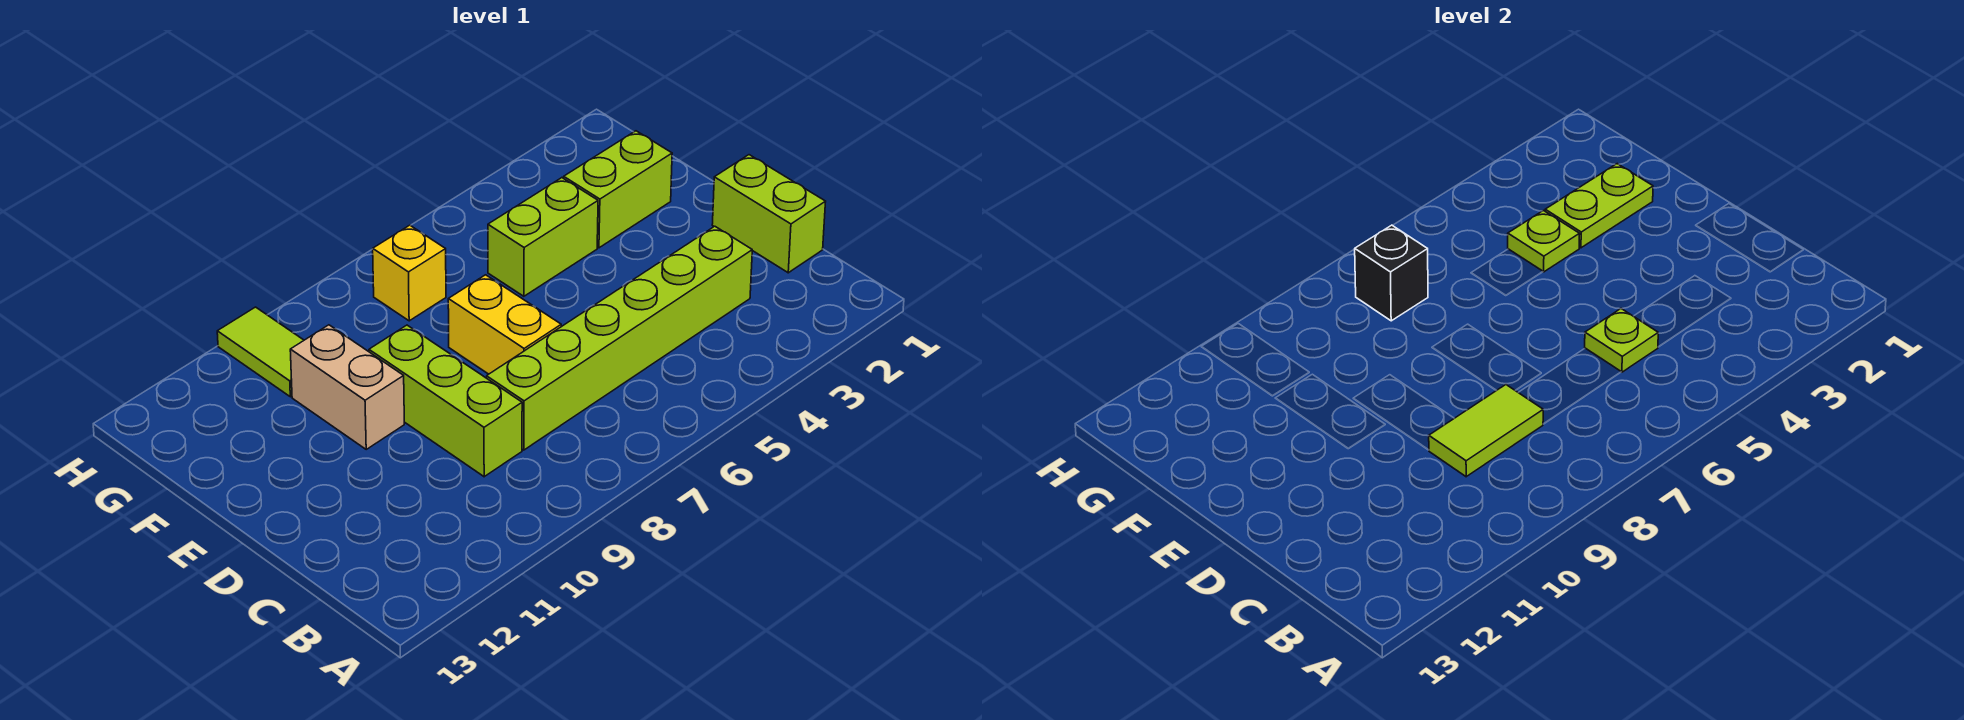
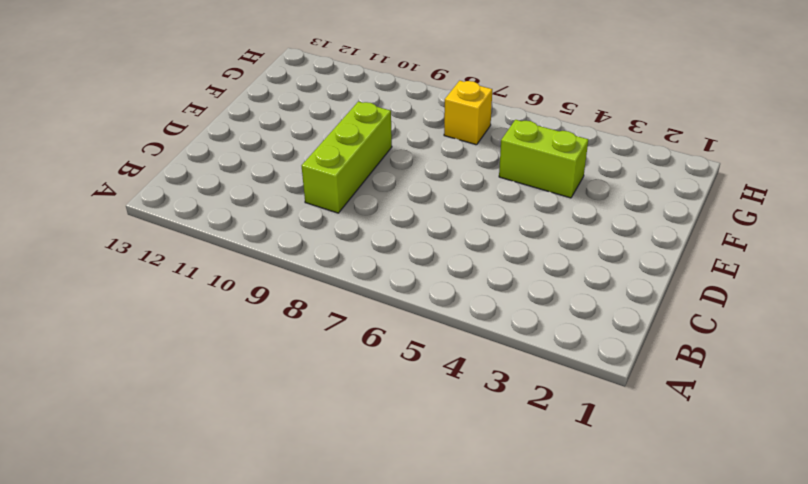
none -> lime 1x2 brick [712,155,826,273]
none -> lime 1x6 brick [487,226,752,450]
none -> yellow 1x2 brick [448,275,561,374]

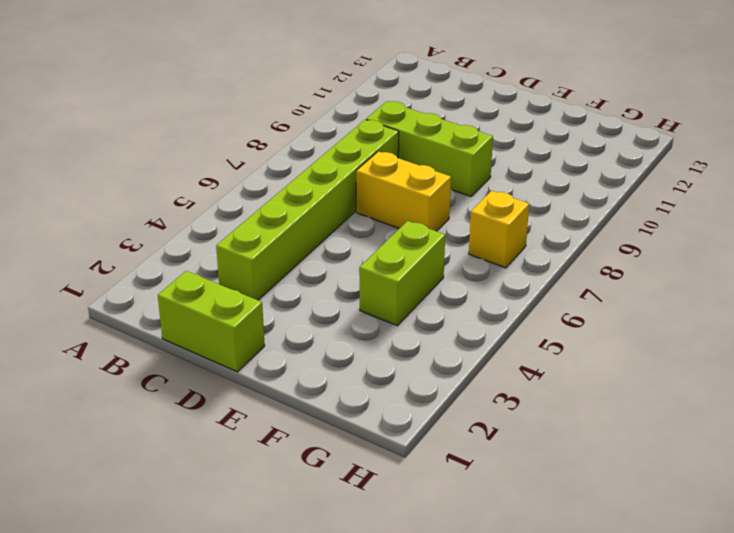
none -> tan 1x2 brick [290,325,404,449]
none -> lime 1x2 brick [564,131,672,248]
none -> lime 1x2 tile [217,307,304,397]

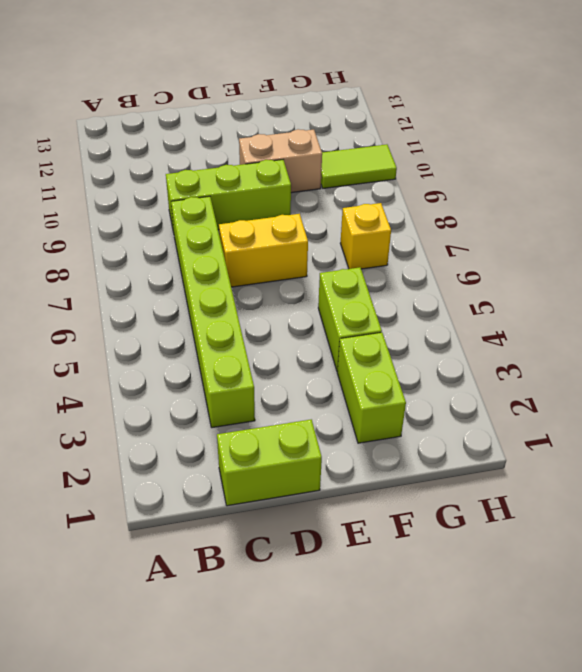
none -> lime 1x1 plate [1585,309,1658,372]
none -> lime 1x2 tile [1429,385,1543,477]
none -> lime 1x2 plate [1545,164,1653,248]

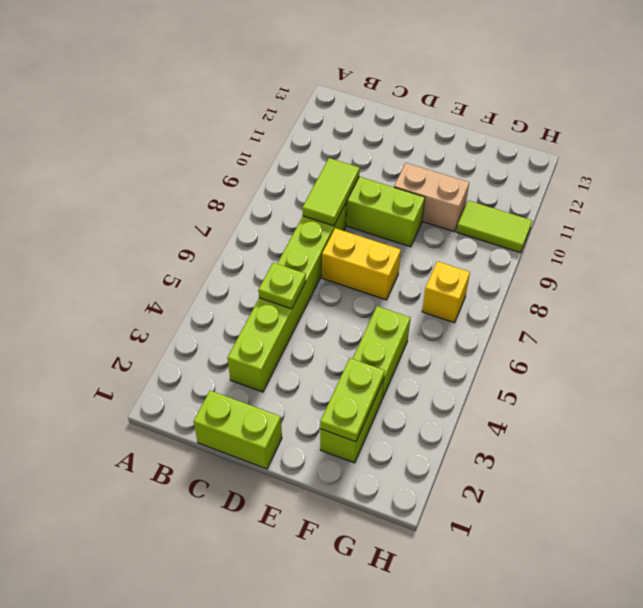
none -> lime 1x1 plate [1508,211,1580,272]
none -> black 1x1 brick [1355,225,1428,321]

